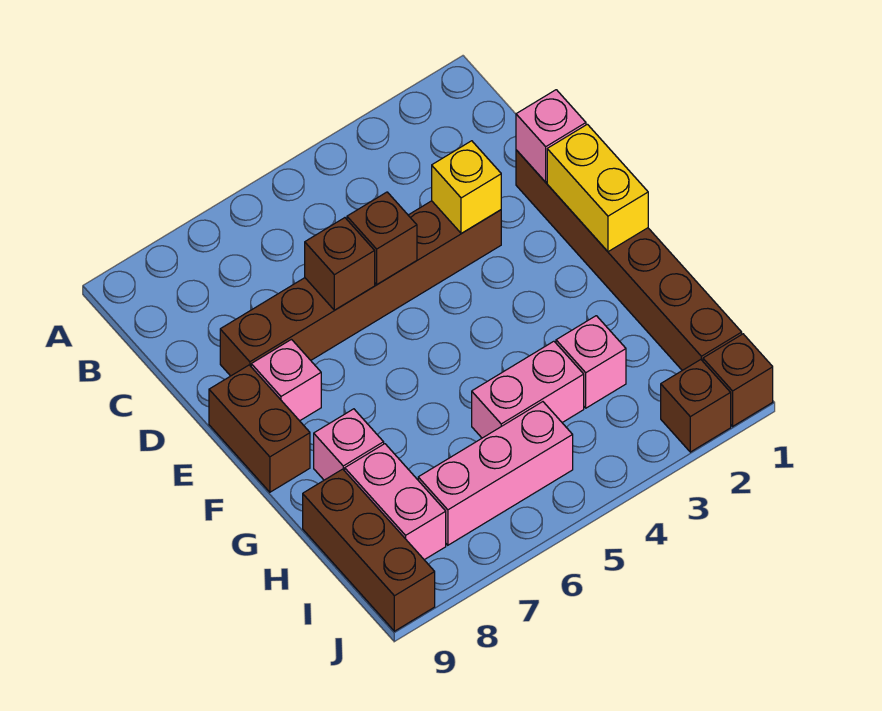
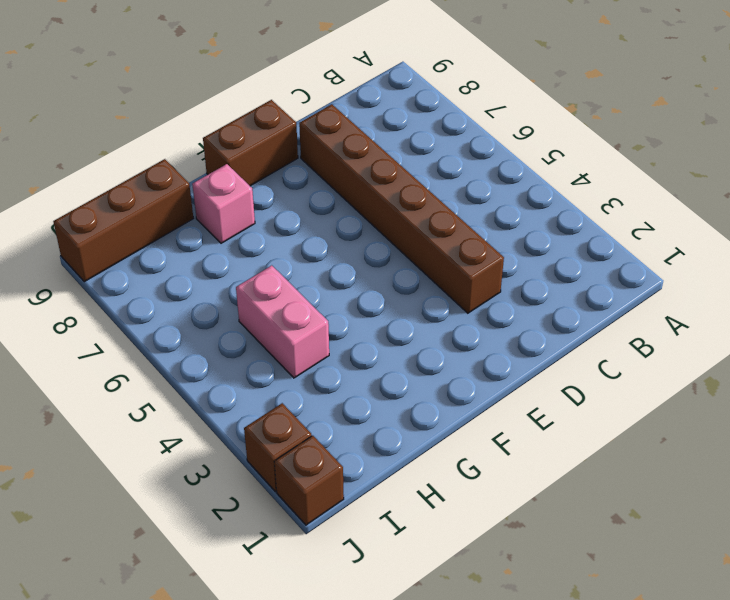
none -> brown 1x6 brick [516,150,742,370]
none -> pink 1x1 brick [251,339,321,421]
none -> pink 1x1 brick [556,316,626,408]

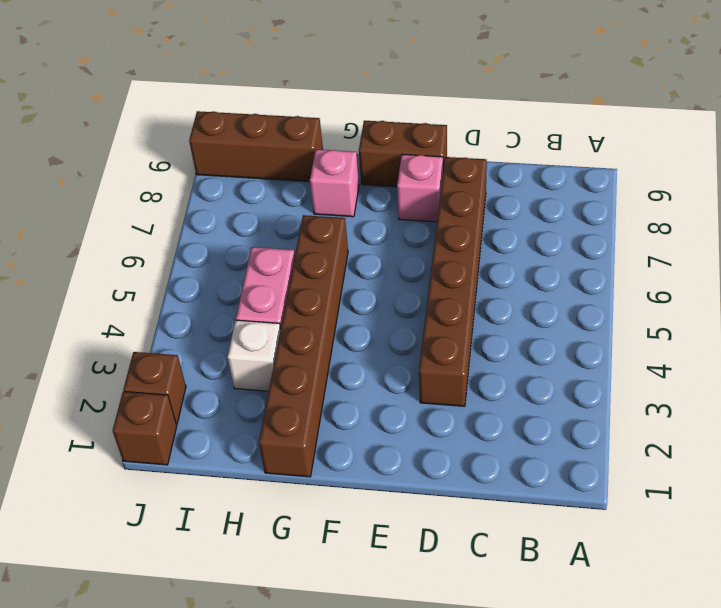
brown 1x6 brick [259,215,348,477] -> brown 1x6 brick turned to [516,150,742,370]
white 1x1 brick [227,320,281,391] -> pink 1x1 brick [556,316,626,408]
none -> pink 1x2 brick [345,444,446,560]
none -> pink 1x3 brick [418,402,573,545]
none -> pink 1x1 brick [516,90,586,182]

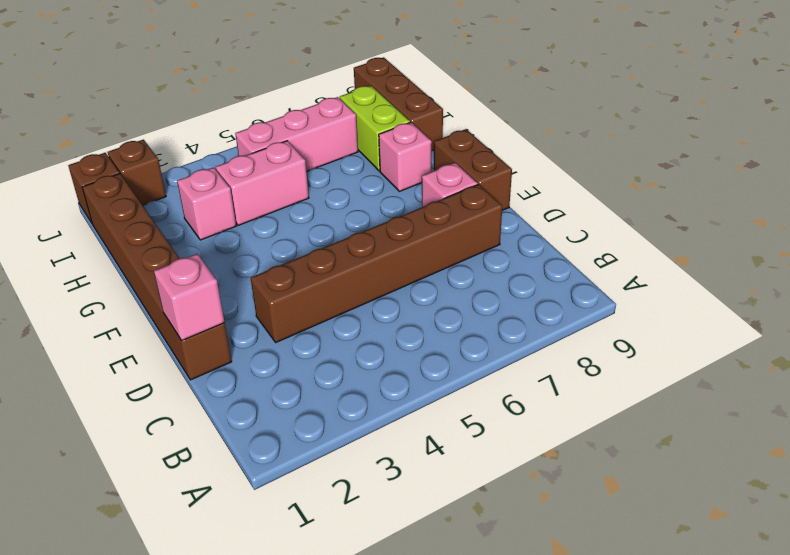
lime 1x2 brick [340,86,410,171] -> pink 1x2 brick [345,444,446,560]
none -> yellow 1x1 brick [432,141,501,234]
none -> brown 1x1 brick [347,192,417,284]
none -> brown 1x1 brick [305,218,375,310]

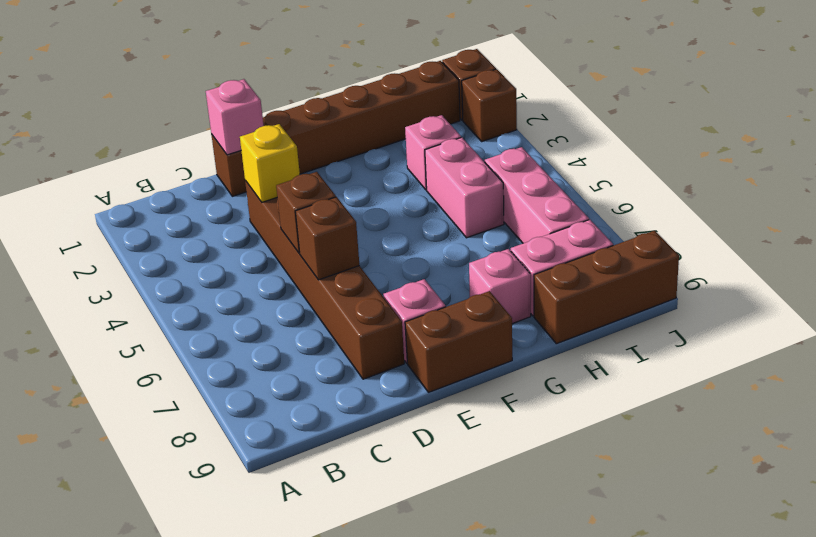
none -> yellow 1x2 brick [547,124,648,252]

